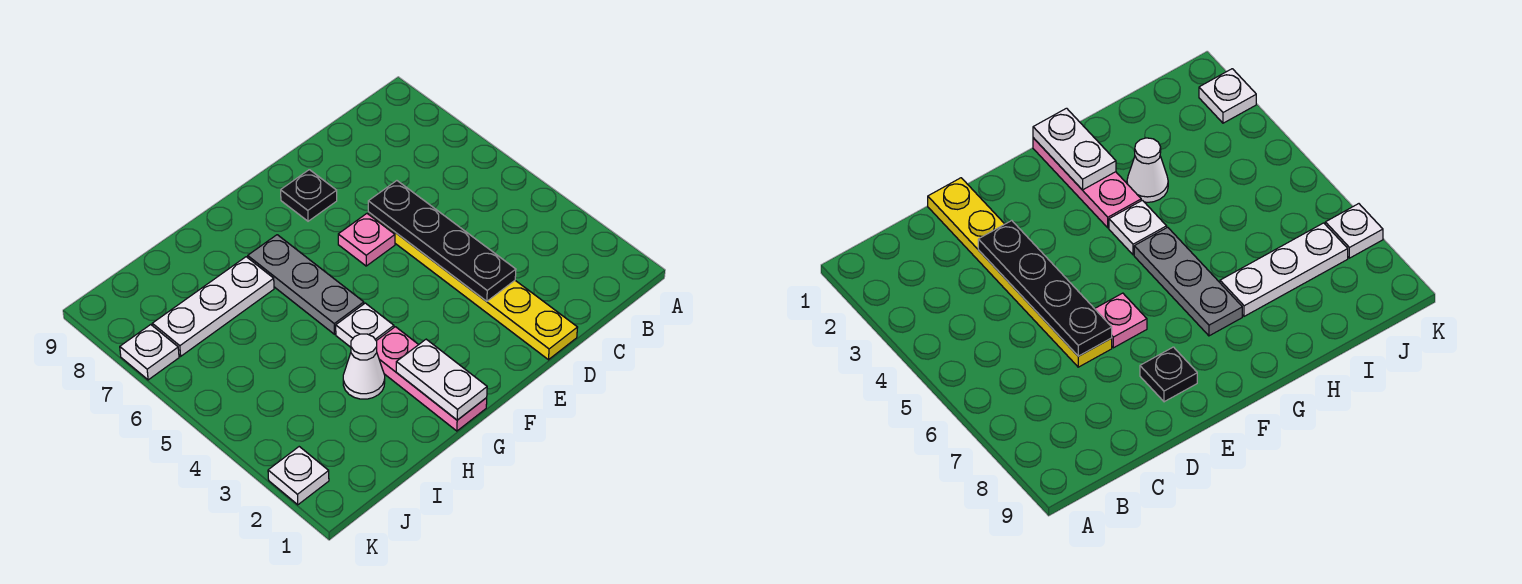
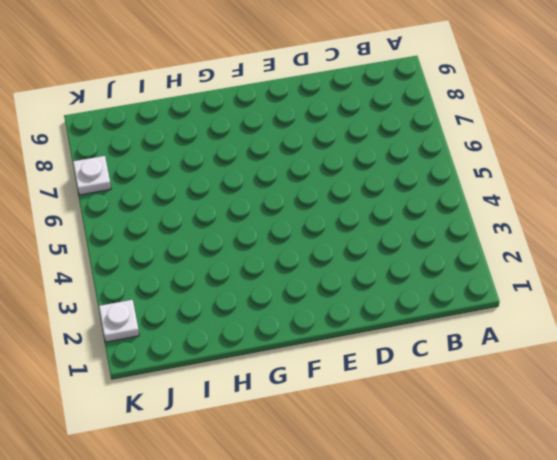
none -> yellow 1x6 plate [368,212,578,360]
none -> pink 1x1 plate [338,214,395,266]
none -> black 1x1 plate [281,170,337,221]

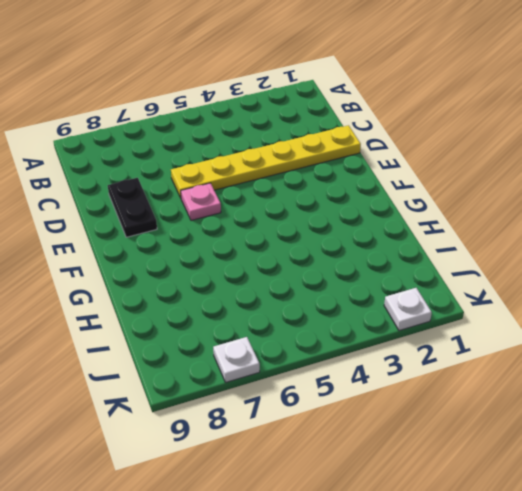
black 1x2 plate [108,178,157,237] -> black 1x1 plate [281,170,337,221]
none -> pink 1x3 plate [377,327,487,431]
none -> white 1x1 plate [336,303,394,347]
none -> grey 1x3 plate [248,235,364,334]

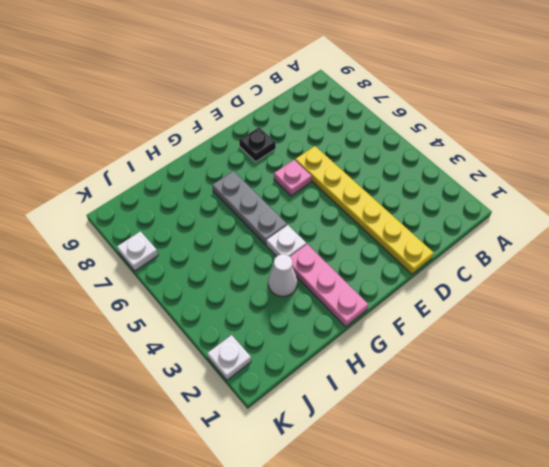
none -> white 1x3 plate [152,257,274,356]
none -> black 1x4 plate [368,181,516,301]
none -> white 1x2 plate [396,339,487,420]

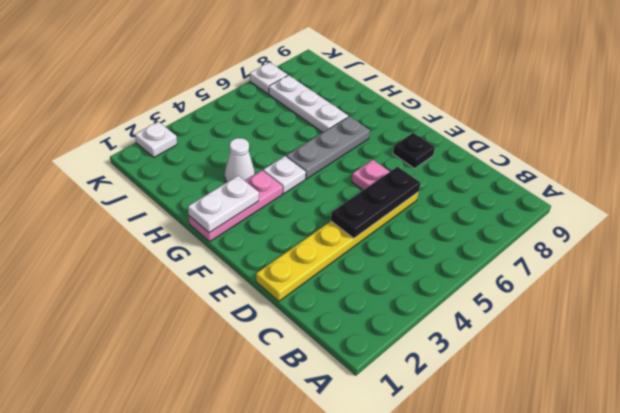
black 1x3 plate [331,167,420,238] -> black 1x4 plate [368,181,516,301]

